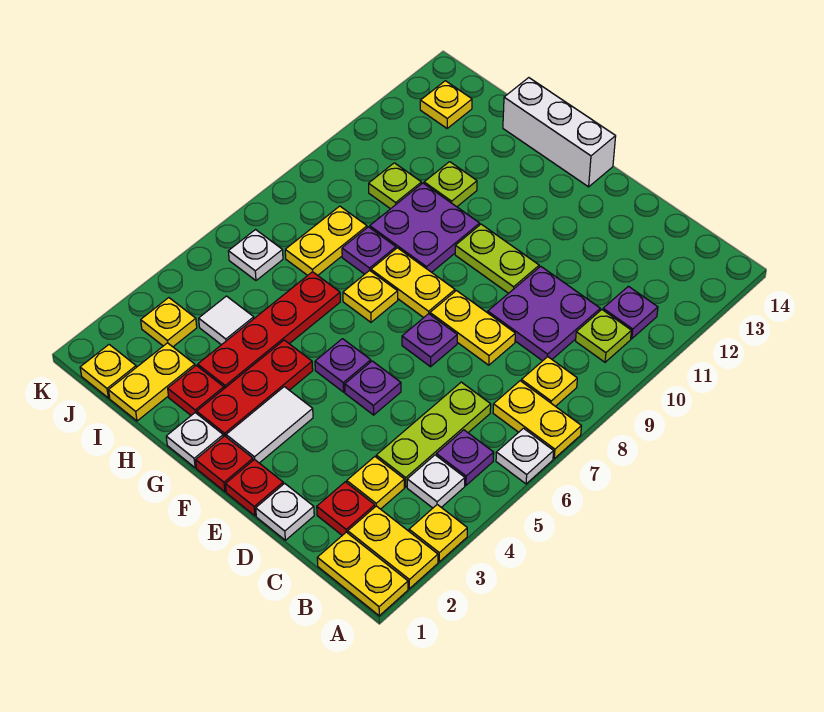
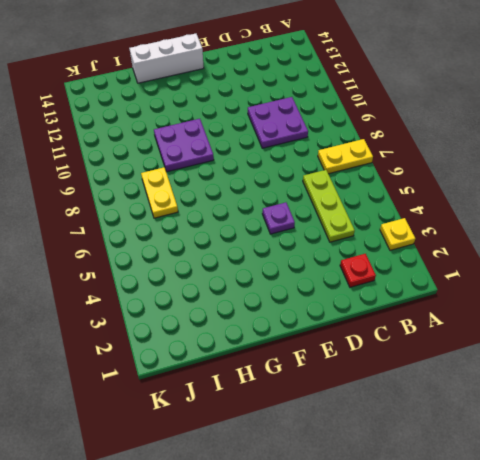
none -> yellow 1x2 plate [317,532,408,616]
none -> yellow 1x2 plate [348,506,438,589]
none -> white 1x1 plate [496,428,554,484]
none -> white 1x1 plate [407,455,465,508]

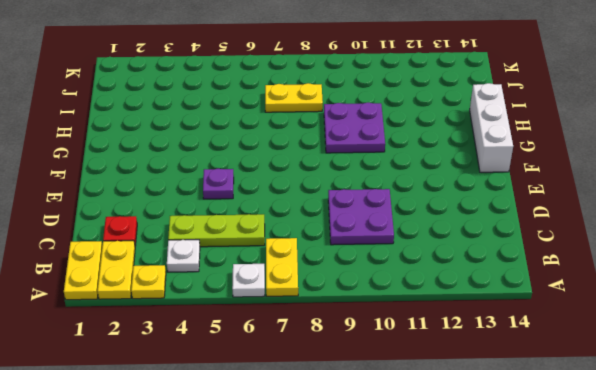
none -> purple 1x1 plate [436,430,494,485]
none -> yellow 1x1 plate [521,357,577,406]
none -> lime 1x1 plate [576,310,631,362]
none -> purple 1x1 plate [603,286,658,339]

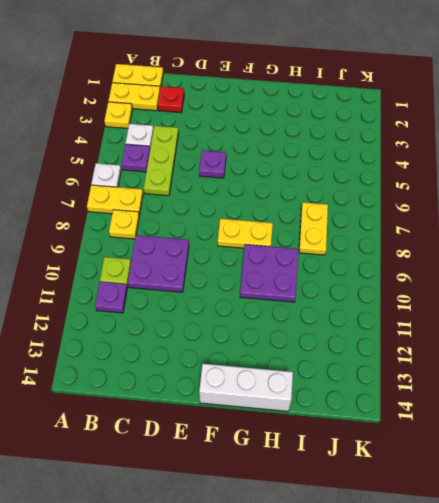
none -> yellow 1x1 plate [347,457,404,509]
none -> white 1x1 plate [256,483,314,540]
none -> yellow 1x2 plate [430,291,515,365]
none -> red 1x1 plate [226,459,283,516]

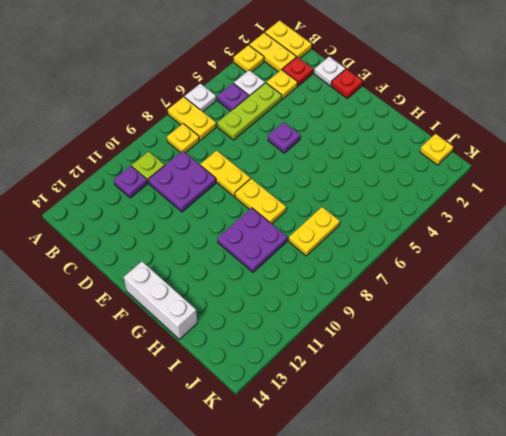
none -> purple 1x1 plate [402,314,457,367]
none -> lime 1x2 plate [455,224,539,293]
none -> red 1x1 plate [196,436,253,492]
none -> white 1x2 tile [226,387,313,463]

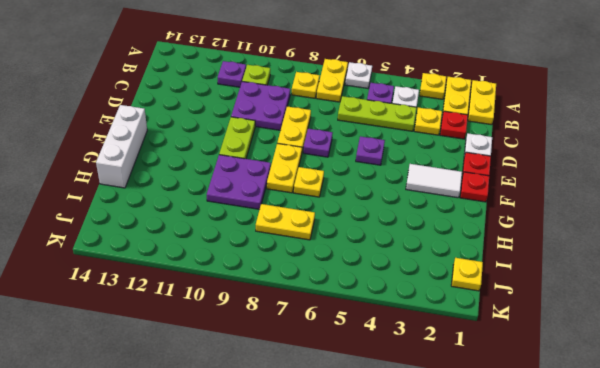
none -> purple 1x1 plate [315,339,371,392]
none -> white 1x1 plate [166,413,223,468]
none -> red 1x3 plate [197,340,313,437]
none -> red 1x1 plate [168,365,224,415]

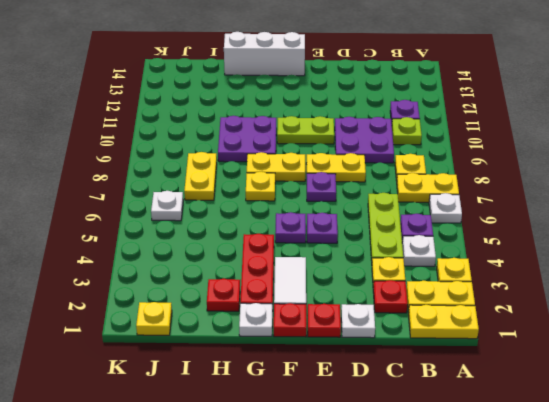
none -> red 1x4 plate [198,272,340,389]
none -> purple 1x1 plate [342,227,396,274]
none -> lime 1x1 plate [424,162,477,207]
none -> yellow 1x2 plate [109,343,195,421]

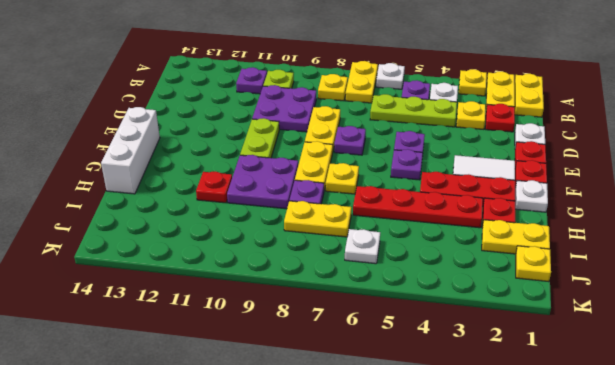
red 1x1 plate [196,171,232,203] -> lime 1x1 plate [424,162,477,207]
none -> white 1x1 tile [199,296,254,345]
none -> lime 1x1 plate [369,163,421,209]
none -> yellow 1x1 plate [141,298,197,347]
none -> yellow 1x1 plate [420,81,472,128]

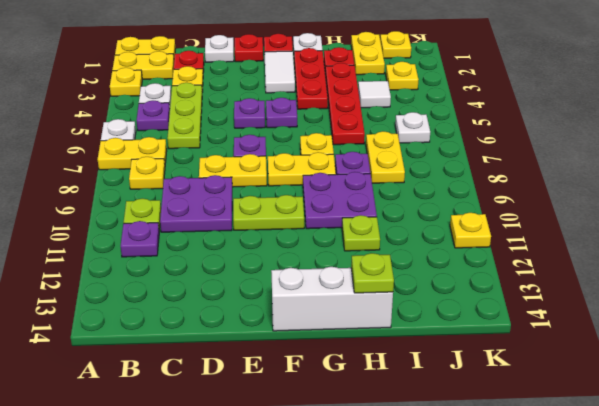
lime 1x1 plate [351,253,394,293] -> lime 1x1 plate moved to [369,163,421,209]
yellow 1x1 plate [450,213,491,248] -> yellow 1x1 plate moved to [420,81,472,128]

